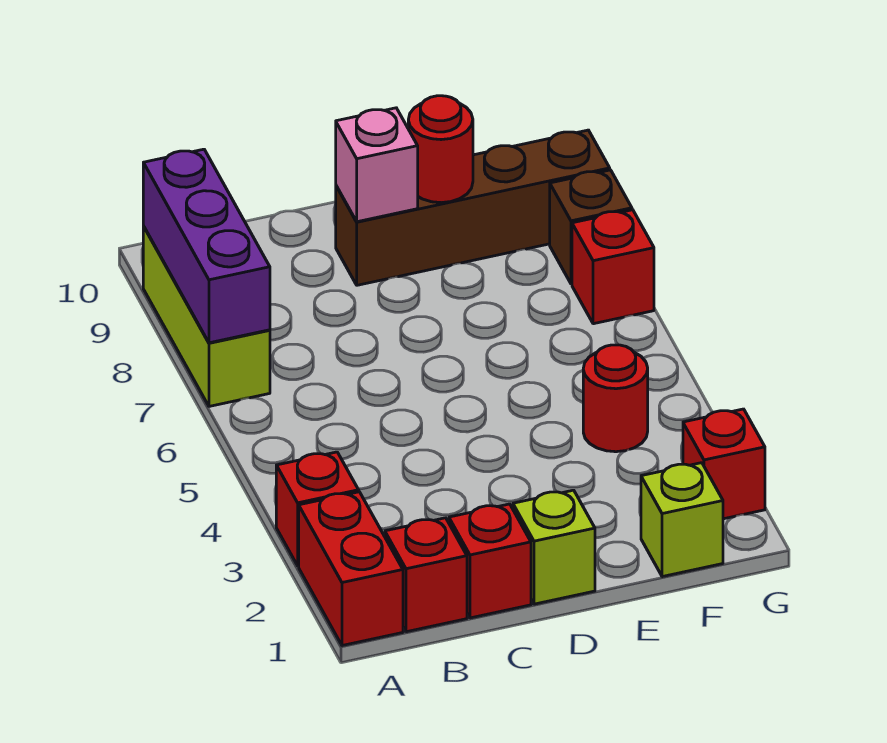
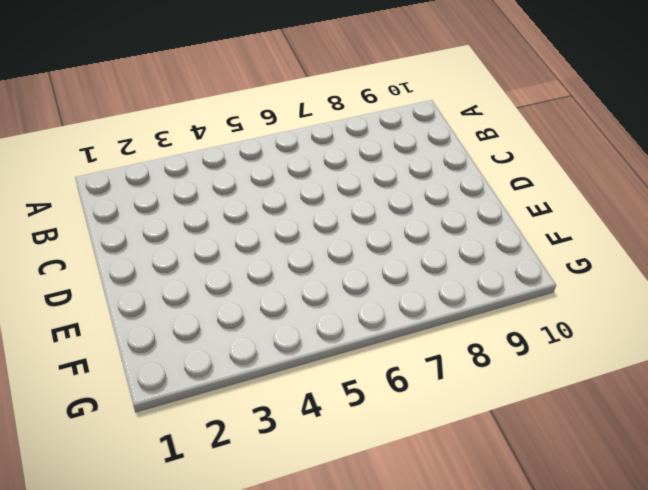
none -> red 1x2 brick [299,492,403,646]
none -> red 1x1 brick [276,452,359,566]
none -> lime 1x3 brick [143,226,270,406]

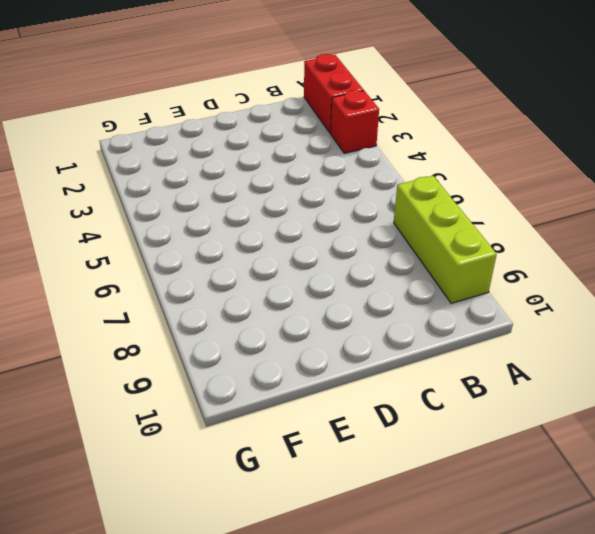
none -> red 1x1 brick [385,518,467,632]
none -> red 1x1 brick [449,504,531,618]
none -> lime 1x1 brick [513,490,595,604]

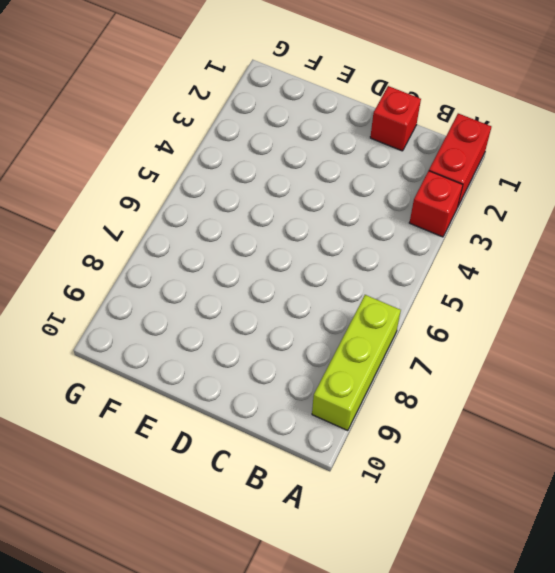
none -> red 1x1 brick [385,518,467,632]
none -> lime 1x1 brick [513,490,595,604]
none -> brown 1x4 brick [336,130,610,285]

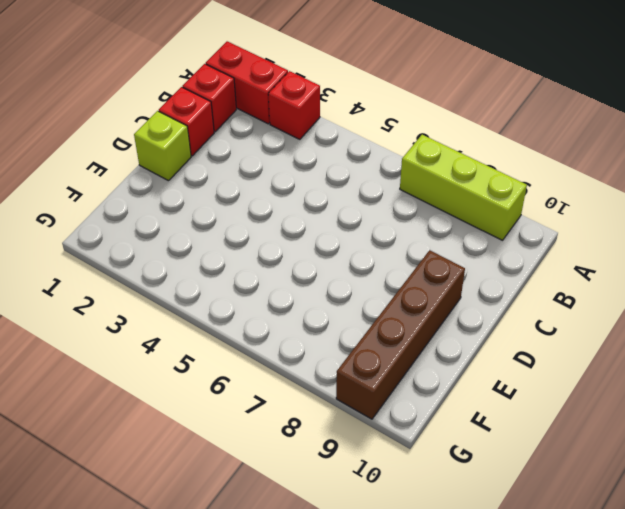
none -> lime 1x1 brick [641,463,723,577]
none -> red 1x1 round brick [583,345,648,452]
none -> red 1x1 brick [683,409,765,519]

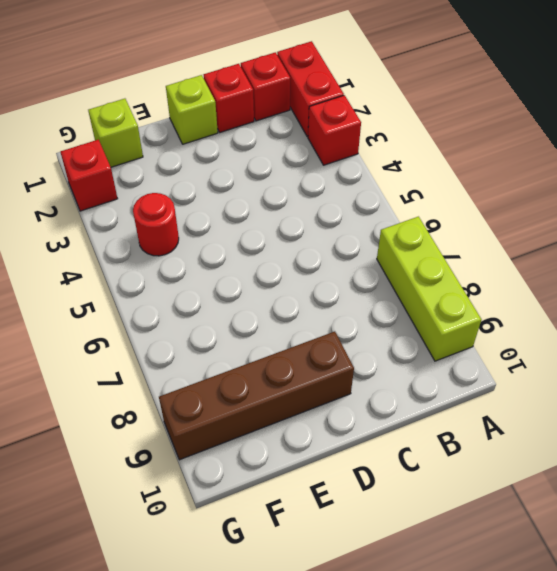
none -> red 1x1 brick [572,210,654,324]
none -> brown 1x1 brick [550,170,632,284]
none -> purple 1x3 brick [143,149,270,343]

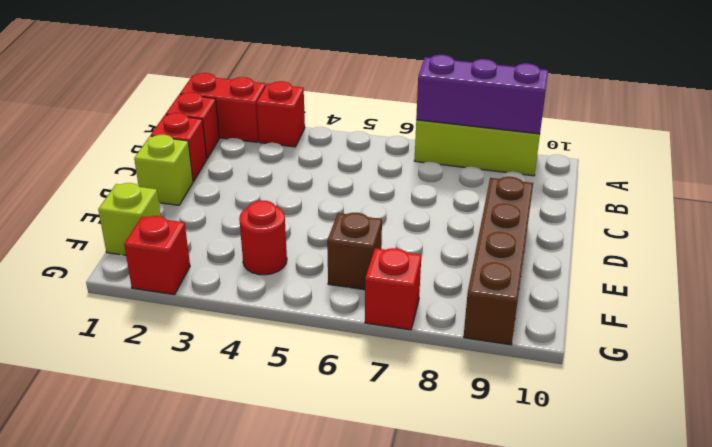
brown 1x1 brick [327,213,382,290] -> brown 1x1 brick moved to [550,170,632,284]
none -> pink 1x1 brick [336,108,418,222]
none -> red 1x1 round brick [408,96,473,203]

